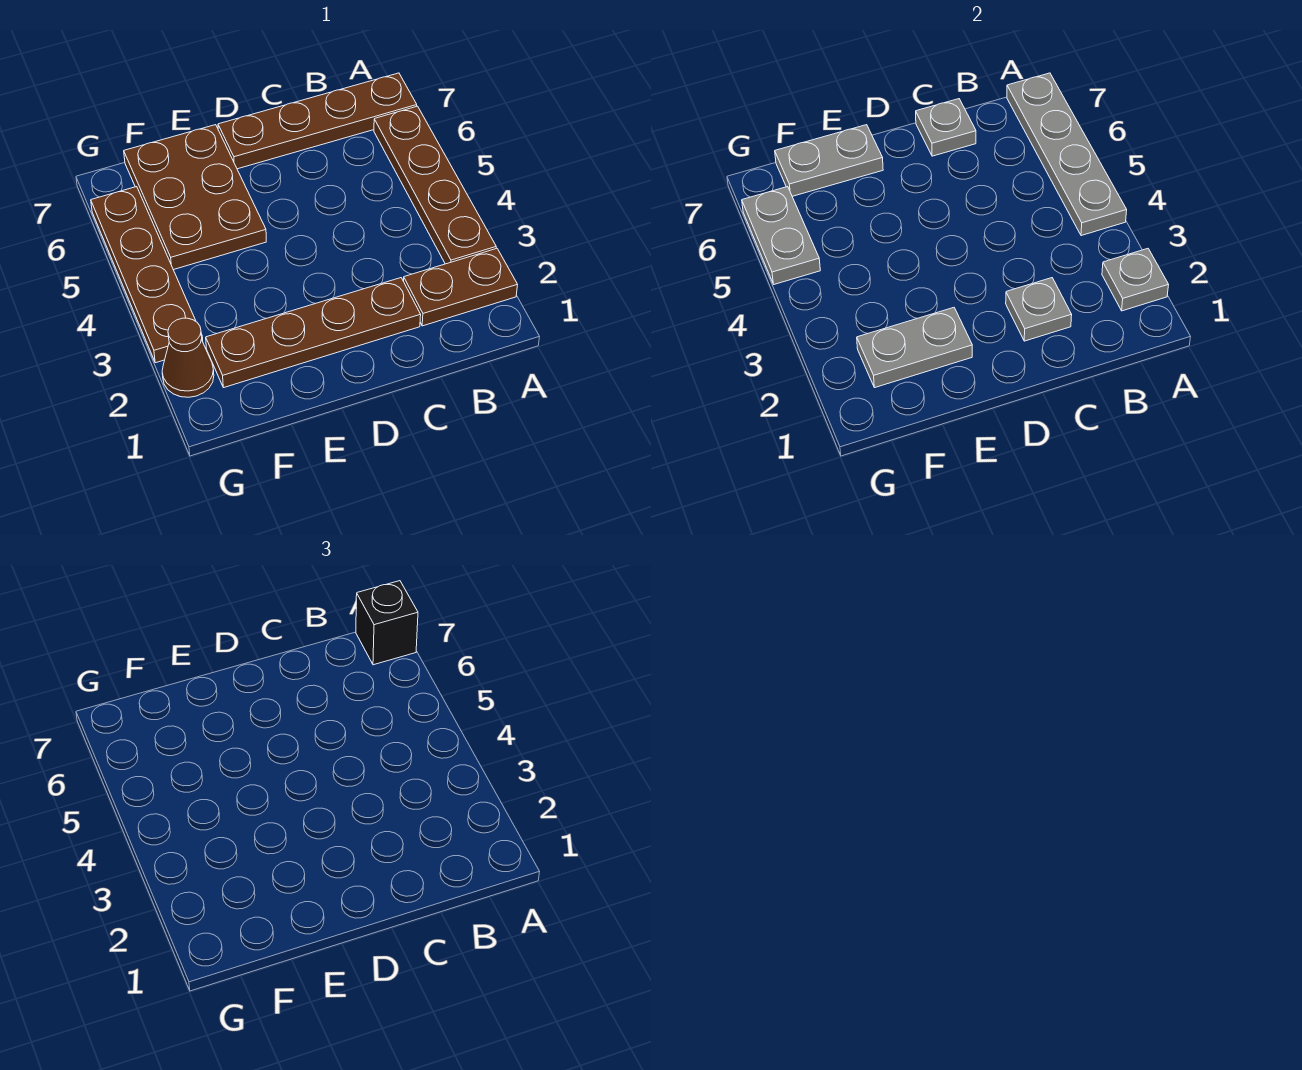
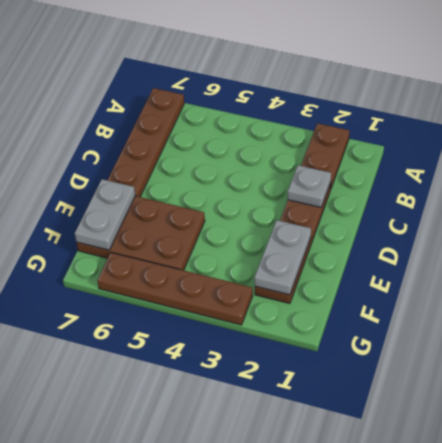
none -> brown 1x4 plate [374,106,496,264]
none -> brown 1x1 cone [162,318,214,397]
none -> grey 1x1 plate [1102,249,1168,311]

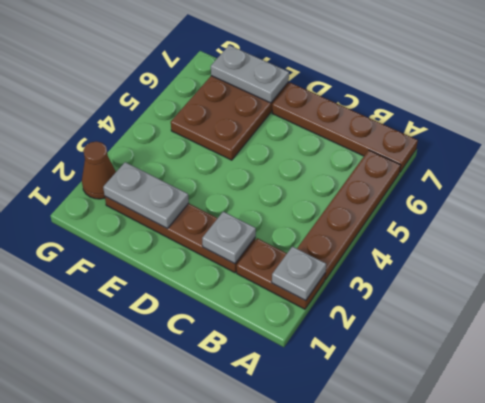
none -> brown 1x4 plate [91,187,203,363]
none -> grey 1x4 plate [1007,73,1127,236]
none -> grey 1x1 plate [916,99,976,156]

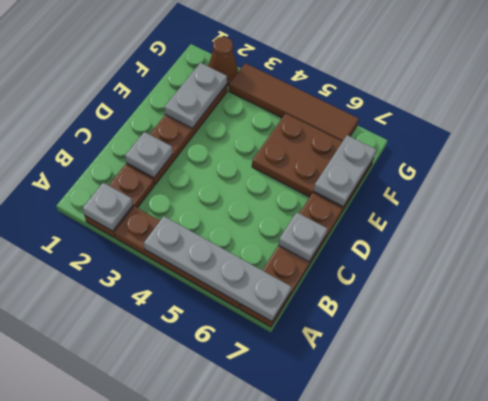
brown 1x4 tile [229,63,359,142] -> brown 1x4 plate [91,187,203,363]
none -> grey 1x2 plate [742,187,820,284]
none -> black 1x1 brick [356,581,418,665]

